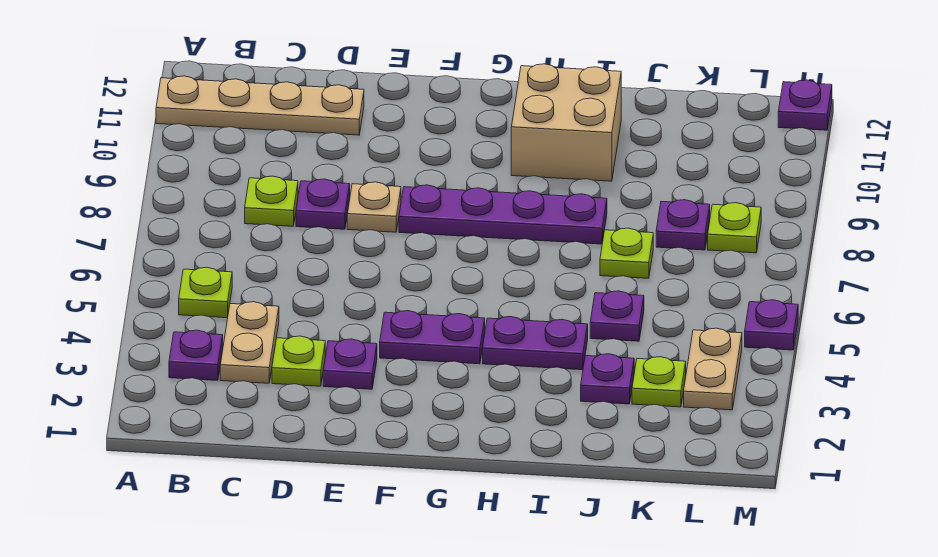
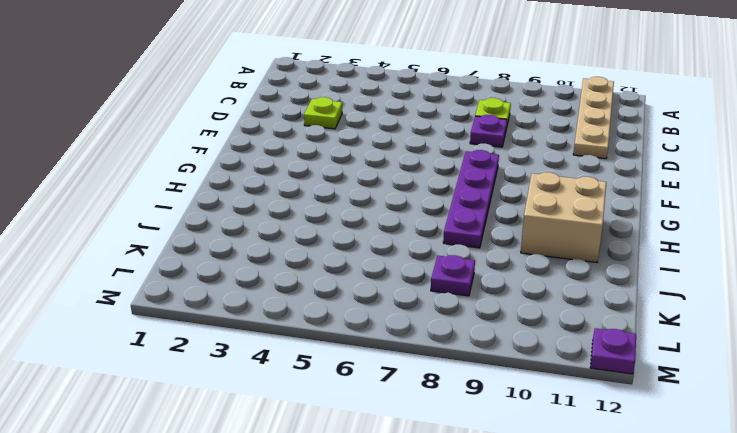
none -> purple 1x1 plate [169,330,223,381]
none -> lime 1x1 plate [179,267,232,318]
none -> tan 1x2 plate [220,302,279,383]

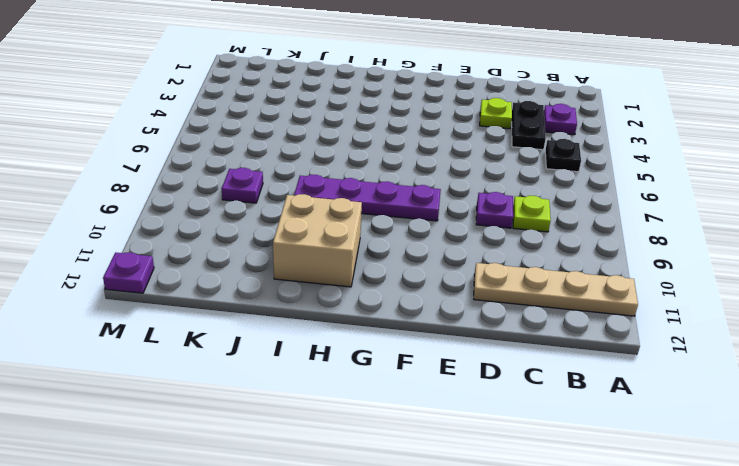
black 1x1 plate [545,139,581,172] -> lime 1x1 plate [179,267,232,318]
black 1x2 plate [512,101,546,150] -> tan 1x2 plate [220,302,279,383]
none -> purple 1x1 plate [323,339,377,389]
none -> tan 1x1 plate [347,182,401,232]
none -> purple 1x2 plate [380,311,485,364]

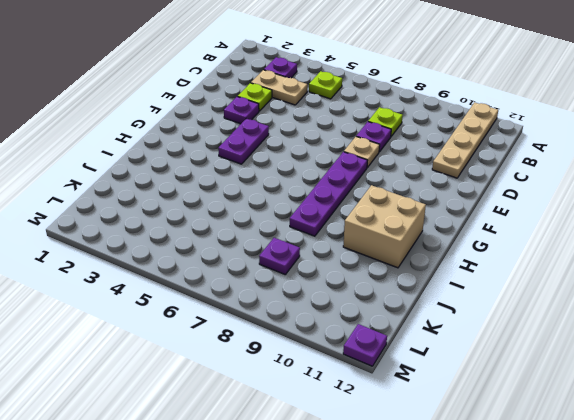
none -> purple 1x2 plate [483,317,588,370]
none -> purple 1x1 plate [581,354,634,404]
none -> purple 1x1 plate [590,291,644,341]

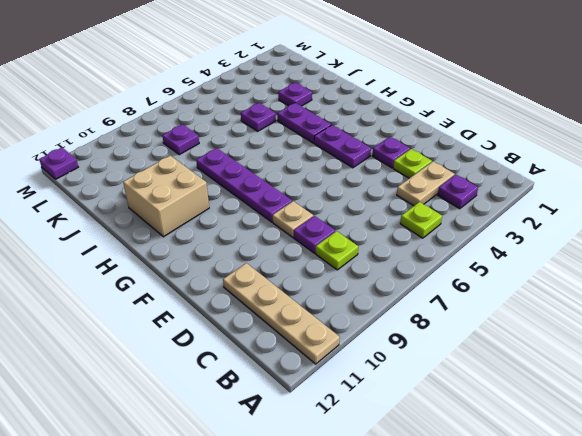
none -> lime 1x1 plate [600,228,653,278]
none -> lime 1x1 plate [632,357,686,407]
none -> tan 1x2 plate [684,328,742,410]

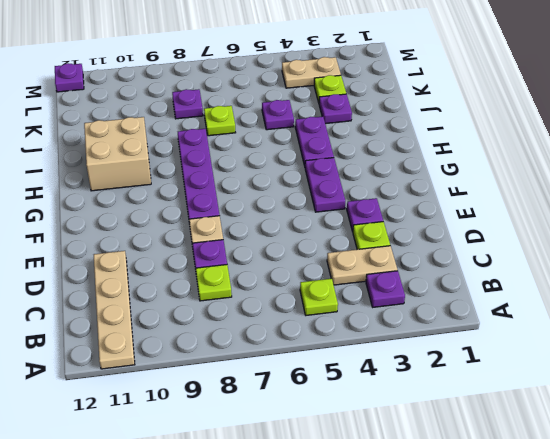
none -> lime 1x1 plate [708,203,761,253]
none -> purple 1x1 plate [745,300,798,350]

